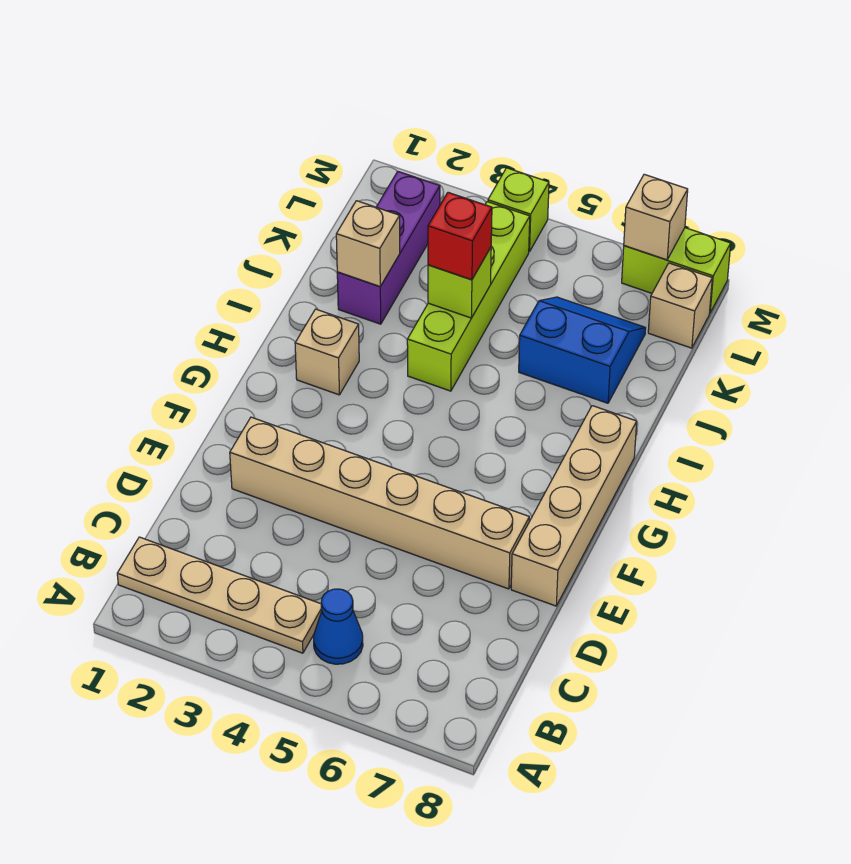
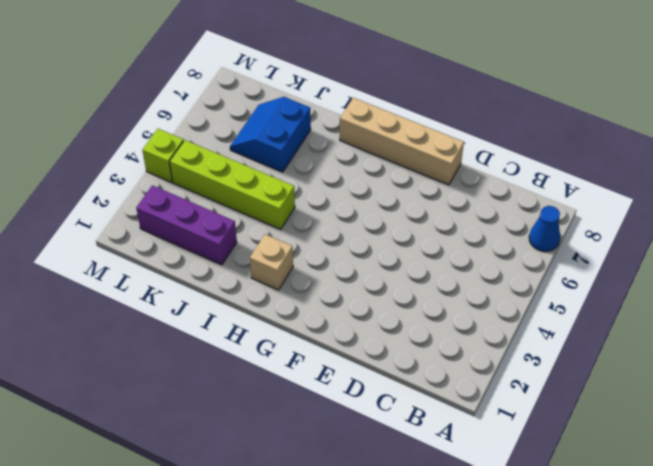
blue 1x1 cone [529,206,560,252] -> blue 1x1 cone moved to [313,589,363,664]
none -> tan 1x4 plate [117,537,322,653]
none -> tan 1x6 brick [230,417,529,589]
none -> tan 1x1 brick [648,263,712,348]

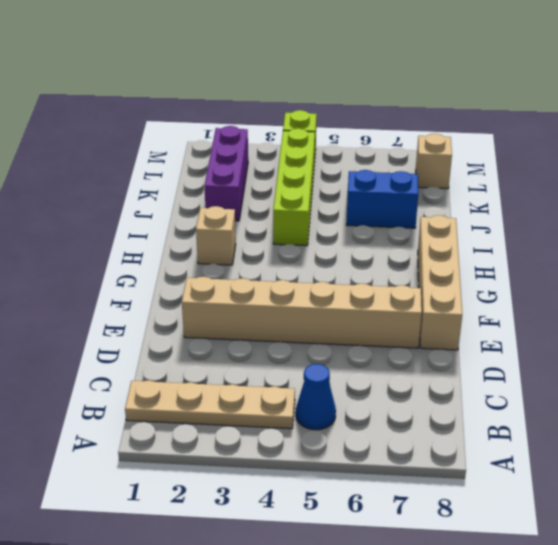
none -> lime 1x2 brick [622,228,731,312]
none -> tan 1x1 brick [336,201,400,287]
none -> lime 1x1 brick [428,248,491,318]

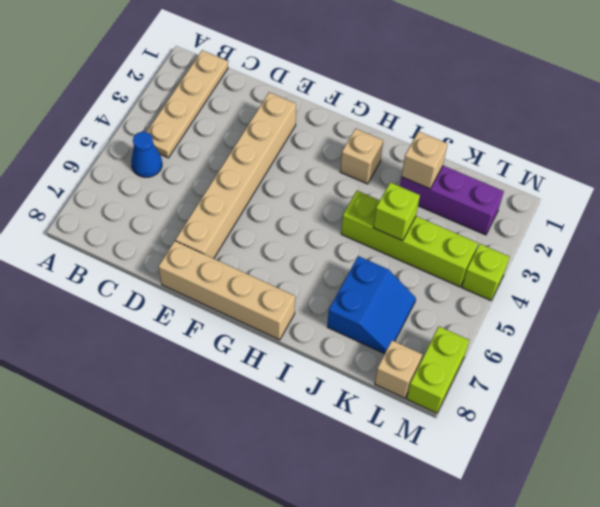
none -> tan 1x1 brick [624,174,688,260]
none -> red 1x1 brick [428,192,492,280]

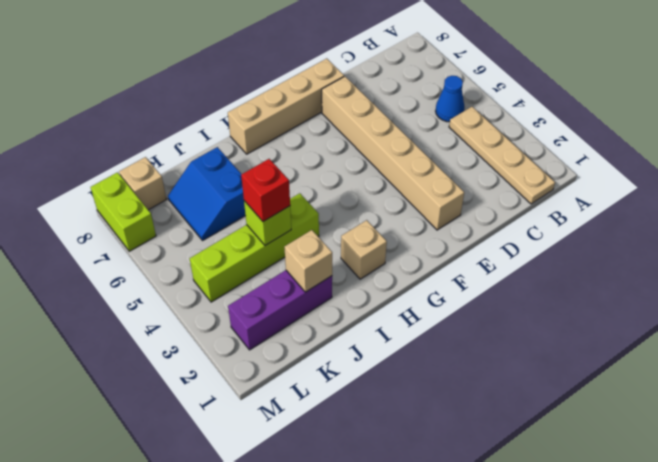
none -> lime 1x1 brick [488,168,549,252]
none -> tan 1x1 brick [624,174,688,260]

